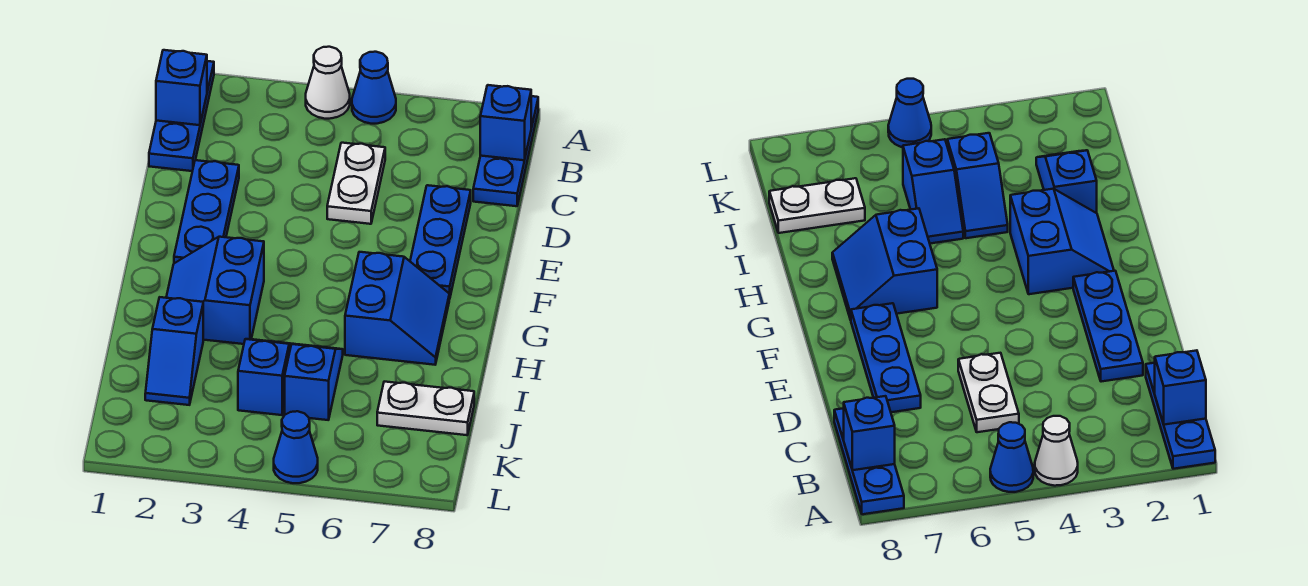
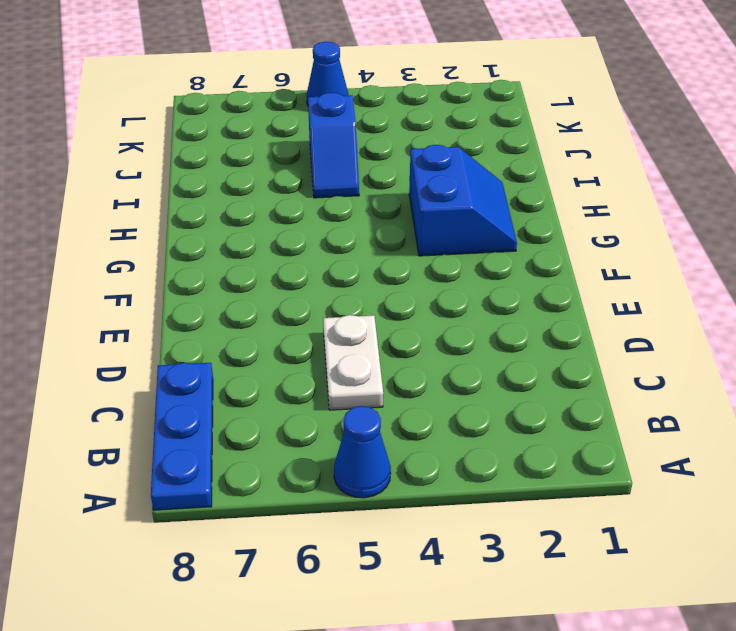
none -> blue 1x3 plate [149,61,214,171]
none -> white 1x1 cone [306,47,350,119]
none -> blue 1x3 plate [174,160,239,263]

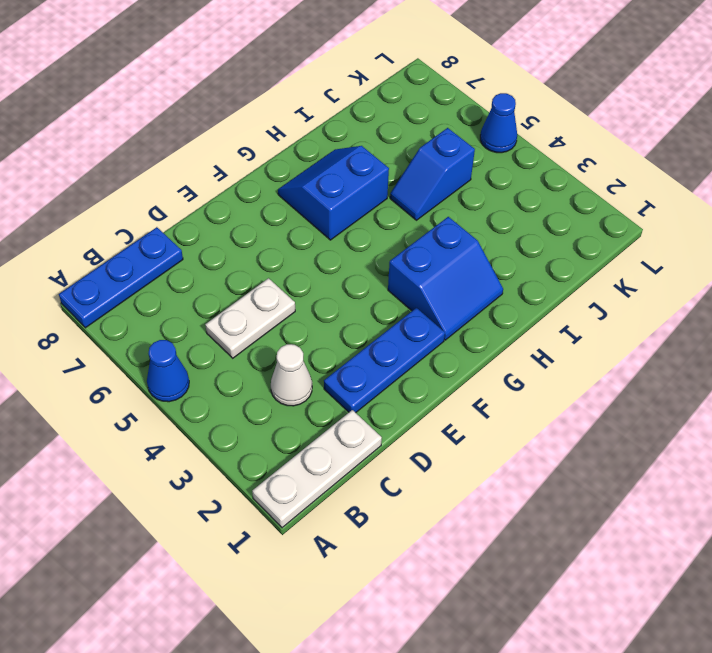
white 1x3 plate [252,410,382,528] -> blue 1x3 plate [149,61,214,171]
white 1x1 cone [271,344,312,406] -> white 1x1 cone moved to [306,47,350,119]
none -> blue 1x3 plate [410,185,471,299]
none -> blue 1x2 slope [145,297,203,405]
none -> blue 1x2 slope [238,339,291,415]

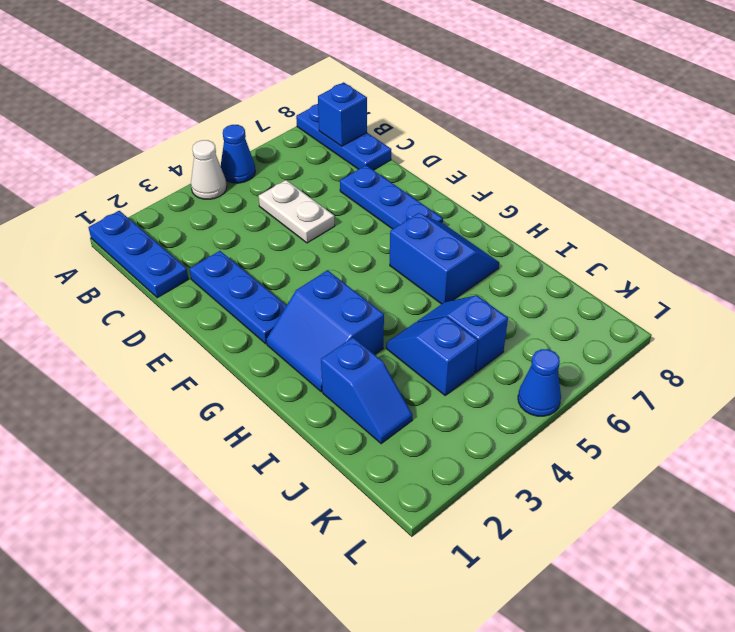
none -> white 1x2 plate [377,382,474,435]
none -> blue 1x1 brick [156,50,207,125]

